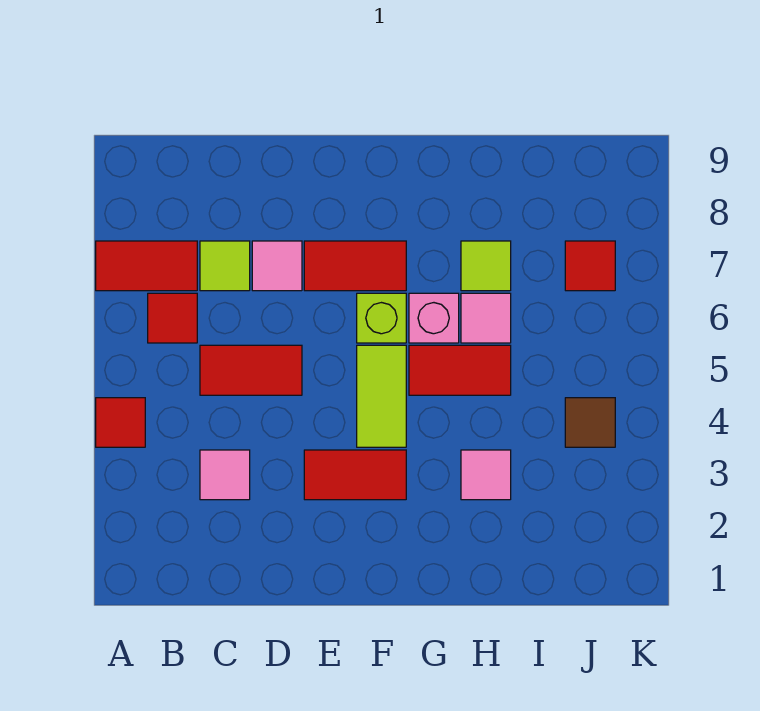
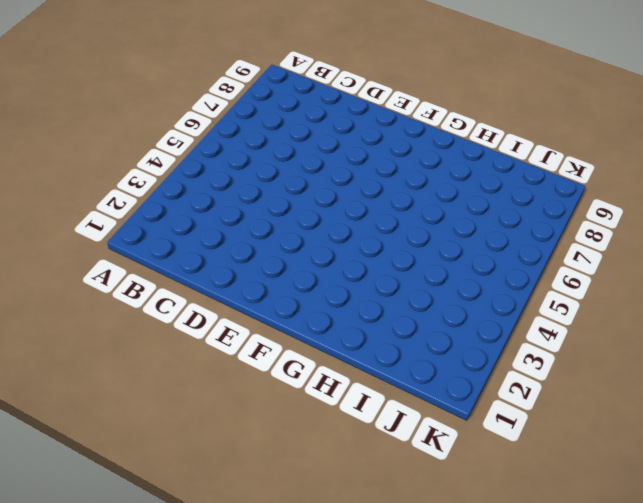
none -> red 1x1 tile [96,398,145,447]
none -> red 1x2 tile [96,241,197,291]
none -> red 1x1 tile [148,293,197,343]

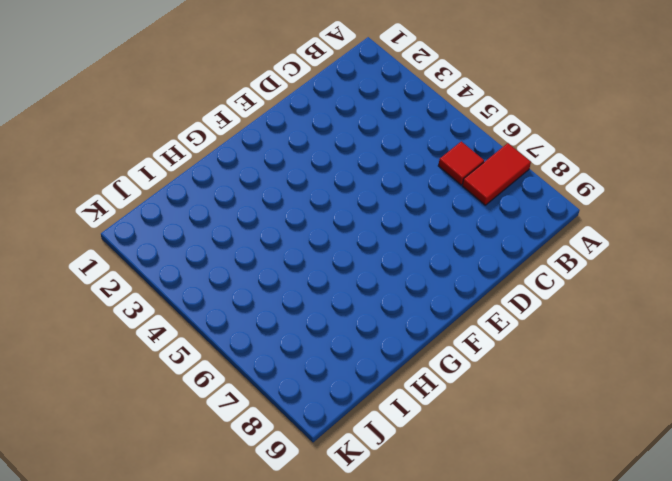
none -> red 1x1 tile [96,398,145,447]
none -> pink 1x1 tile [200,450,250,500]
none -> red 1x2 tile [200,345,302,395]

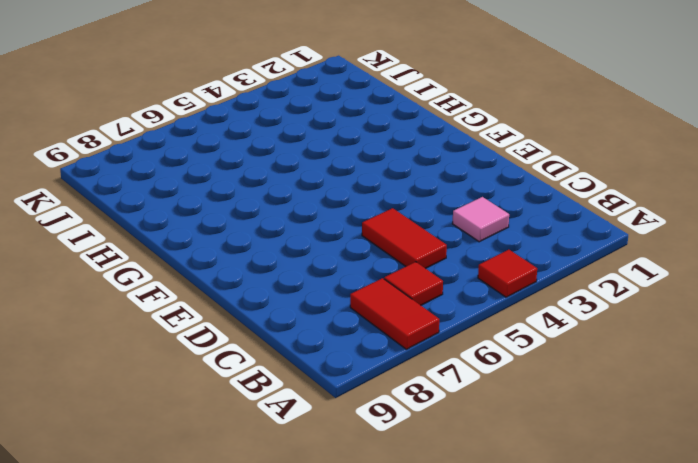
none -> lime 1x1 tile [200,241,250,291]
none -> pink 1x1 tile [252,241,302,291]
none -> red 1x2 tile [304,450,406,500]

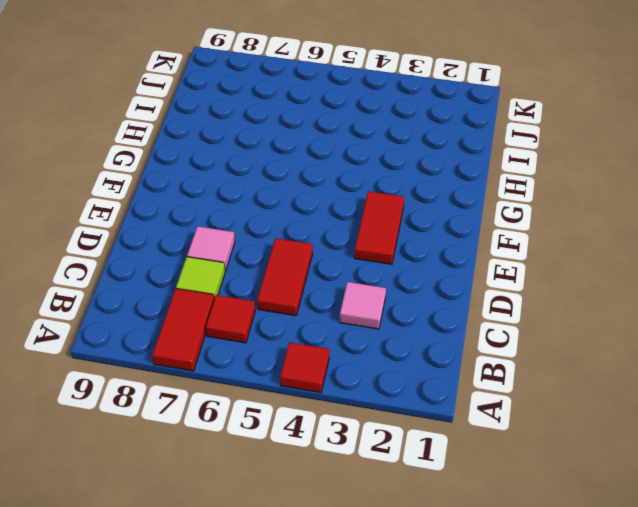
none -> red 1x2 tile [304,241,406,291]
none -> lime 1x2 tile [357,345,406,447]
none -> lime 1x1 brick [357,293,406,343]

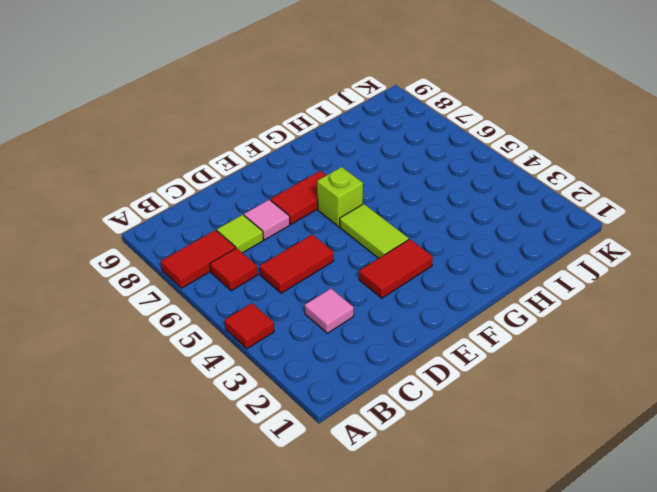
none -> red 1x2 tile [409,345,511,395]
none -> pink 1x1 brick [409,293,459,343]
none -> pink 1x1 tile [461,450,511,500]

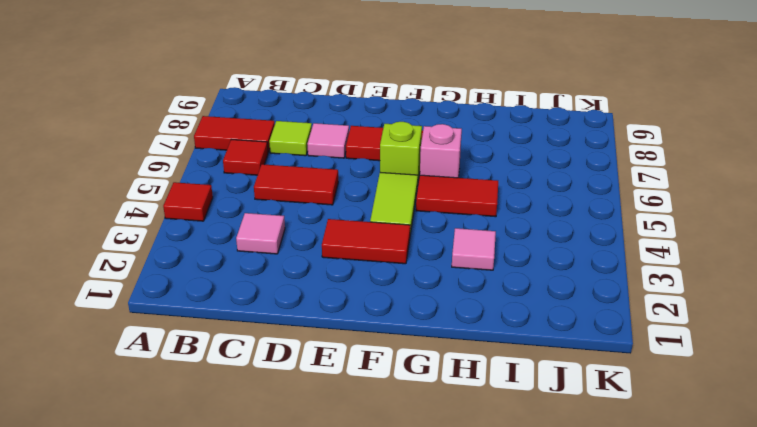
none -> pink 1x1 tile [461,293,511,343]
none -> lime 1x1 tile [461,241,511,291]
none -> brown 1x1 tile [565,398,615,447]

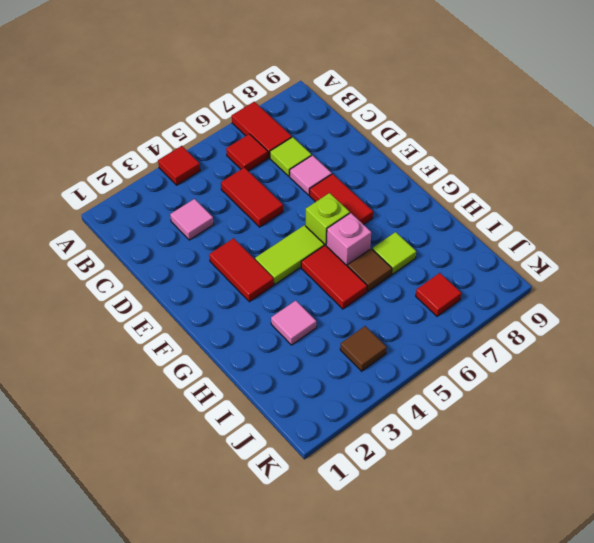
brown 1x1 tile [348,249,392,291] -> pink 1x1 tile [461,293,511,343]

